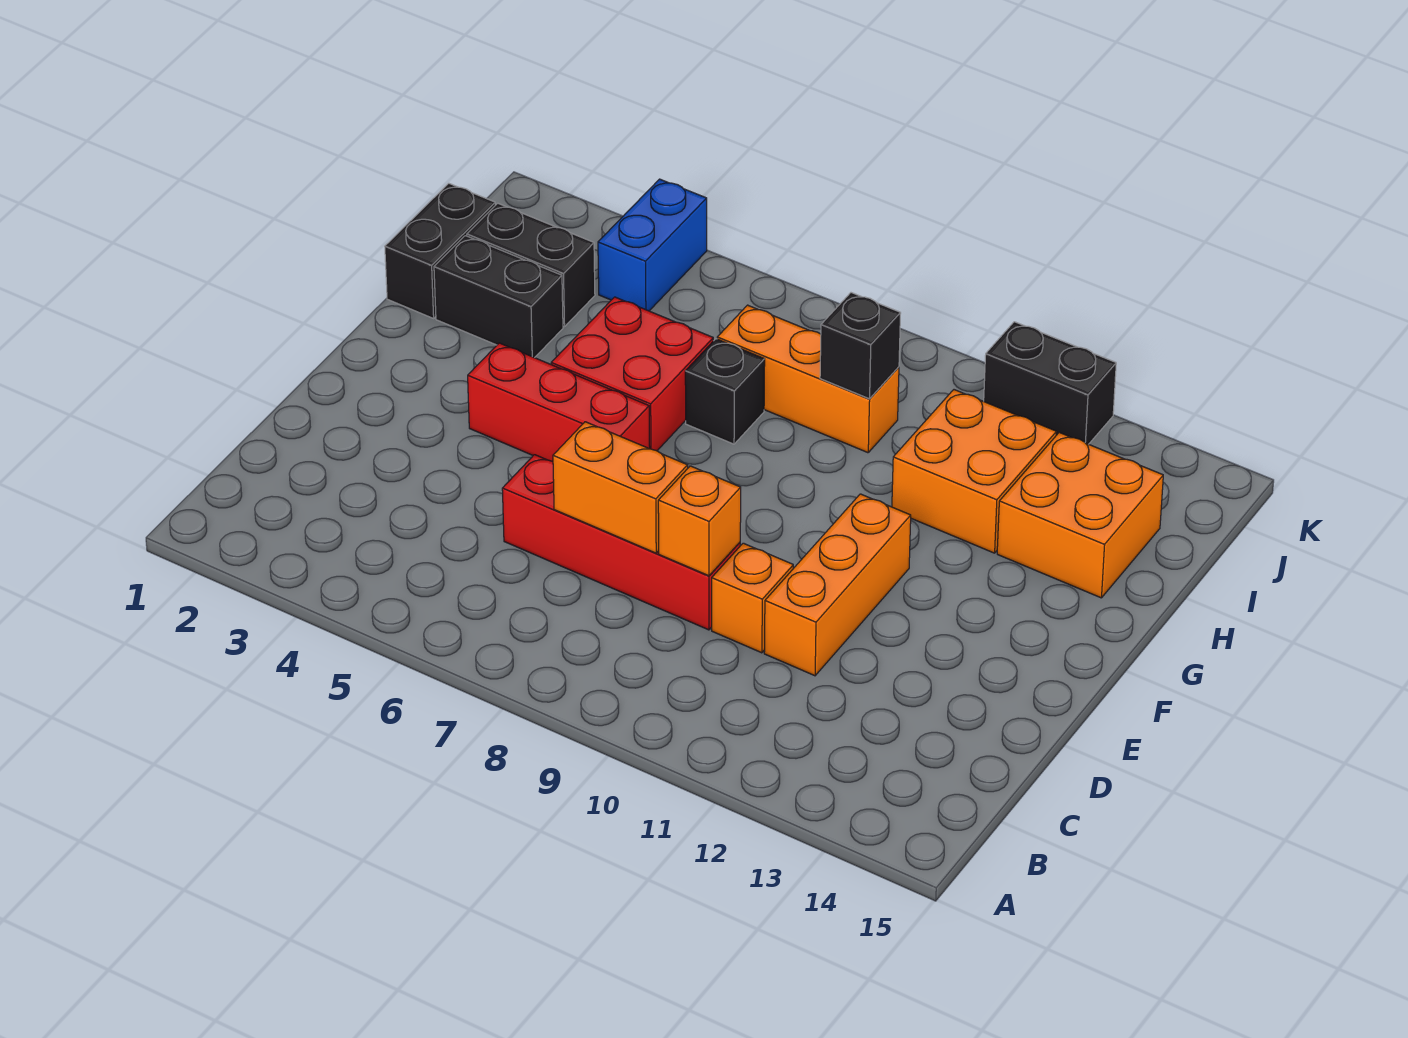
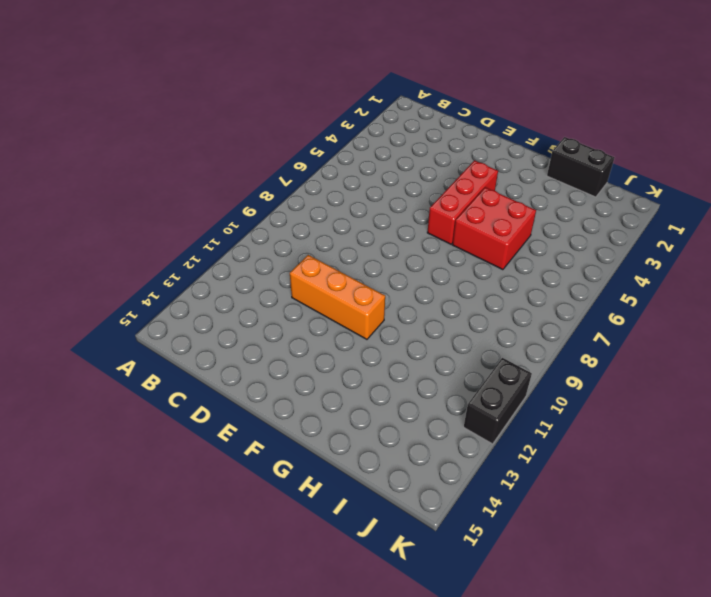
none -> red 1x4 brick [502,455,740,630]
none -> orange 1x1 brick [712,543,793,653]
none -> black 1x2 brick [434,236,563,358]

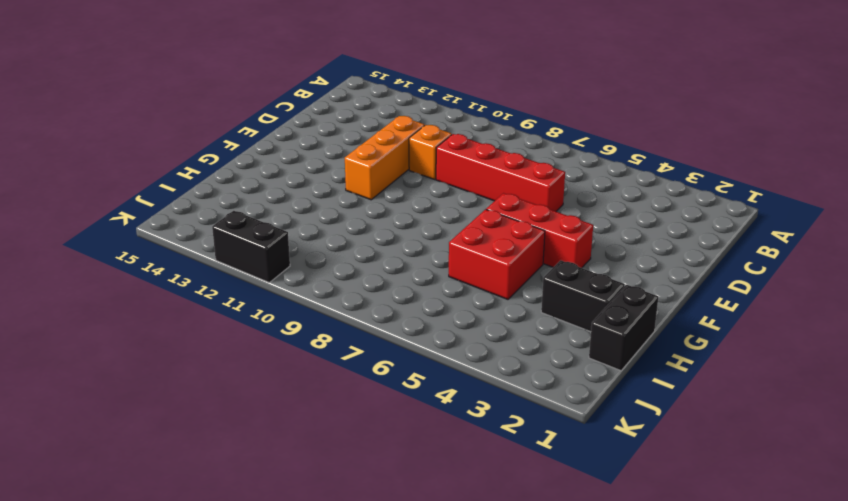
none -> black 1x1 brick [685,339,765,444]
none -> orange 2x2 brick [892,390,1056,553]
none -> orange 2x2 brick [997,432,1163,598]

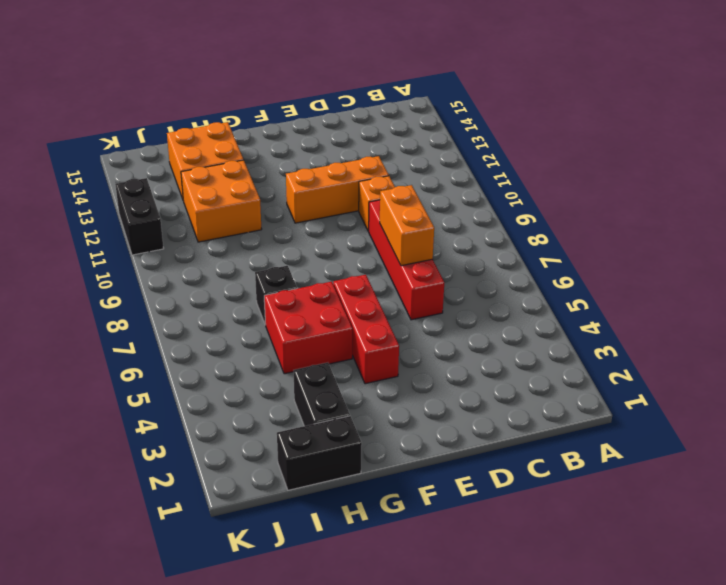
none -> black 1x2 brick [467,203,595,327]
none -> orange 1x3 brick [717,305,899,453]
none -> blue 1x2 brick [598,179,707,311]

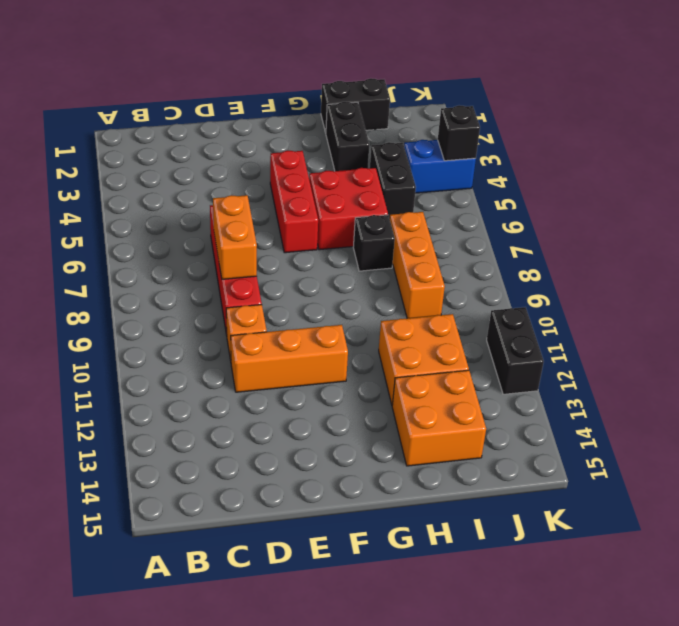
black 1x2 brick [370,142,416,219] -> black 1x2 brick moved to [467,203,595,327]
black 1x1 brick [438,105,480,161] -> black 1x1 brick moved to [820,293,901,399]
none -> orange 1x1 brick [658,466,741,576]

